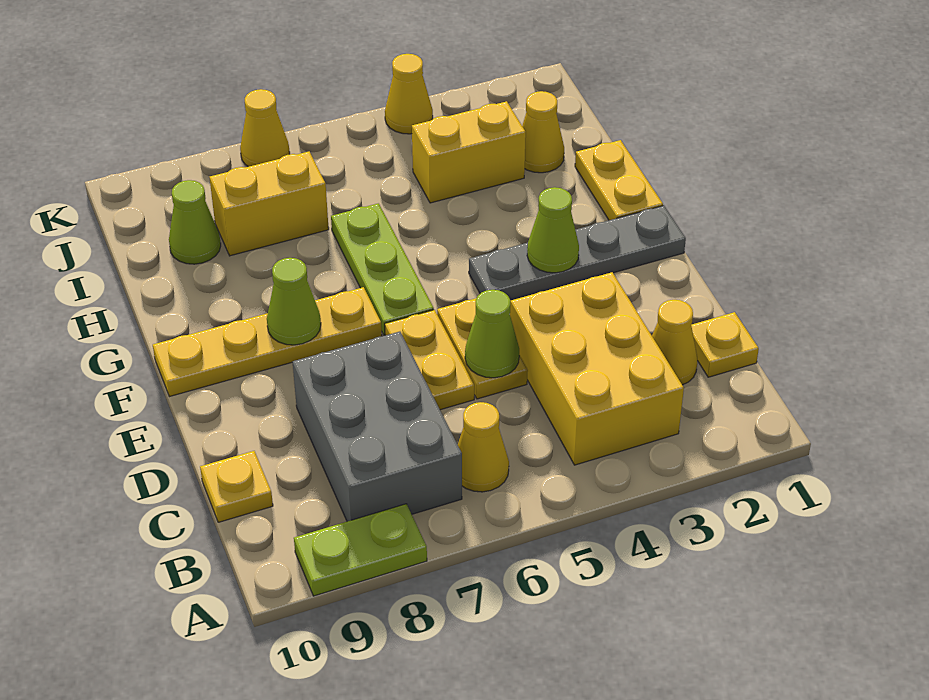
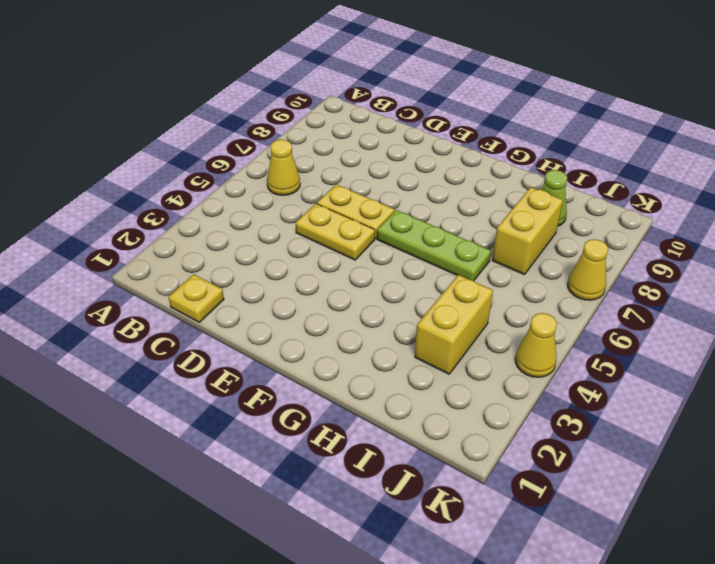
none -> lime 1x2 plate [294,504,427,596]
none -> yellow 2x3 brick [510,272,684,465]
none -> grey 2x3 brick [293,332,462,521]

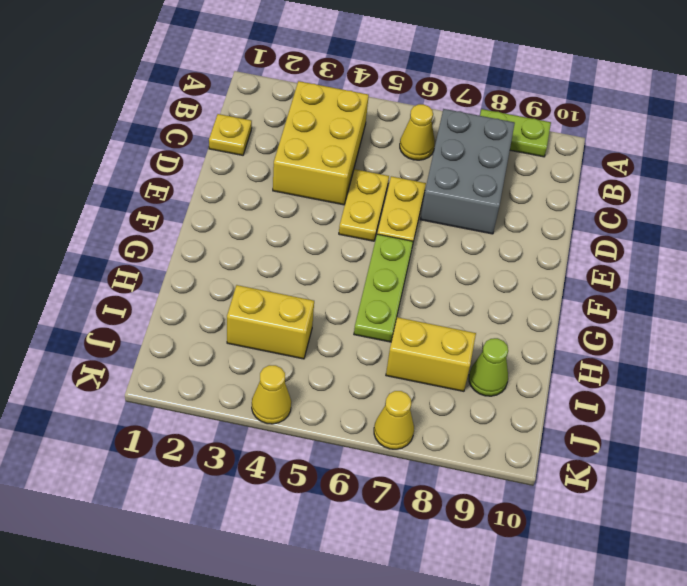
none -> yellow 1x1 cone [652,300,697,385]
none -> yellow 1x1 plate [200,451,273,522]
none -> grey 1x4 plate [469,206,686,301]

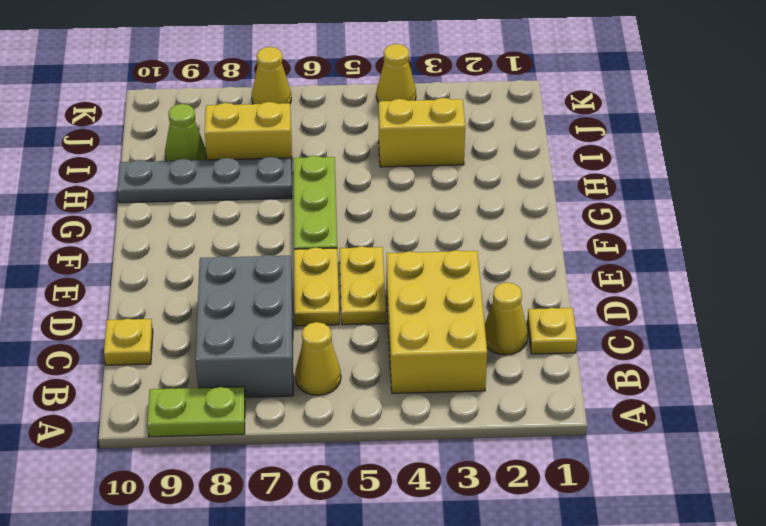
grey 1x4 plate [117,157,292,203] -> grey 1x4 plate moved to [469,206,686,301]
none -> yellow 1x4 plate [153,287,382,397]
none -> yellow 1x2 plate [575,140,663,220]
none -> yellow 1x1 cone [522,91,564,173]

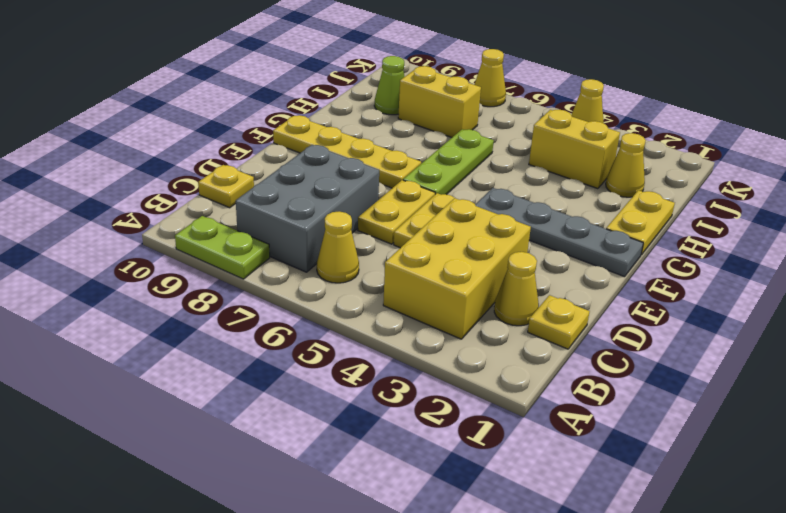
none -> lime 1x1 cone [465,290,519,378]
none -> lime 1x1 cone [527,187,579,273]
none -> lime 1x1 cone [267,258,321,345]

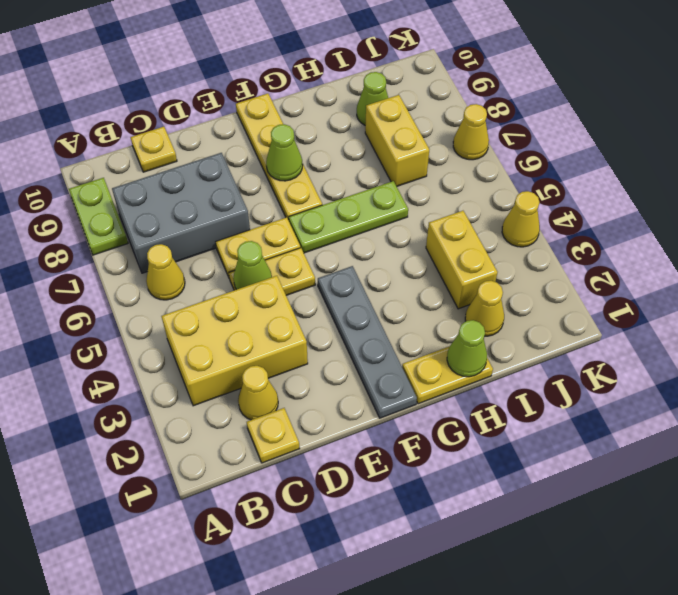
lime 1x1 cone [447,320,487,377] -> lime 1x1 cone moved to [527,187,579,273]

